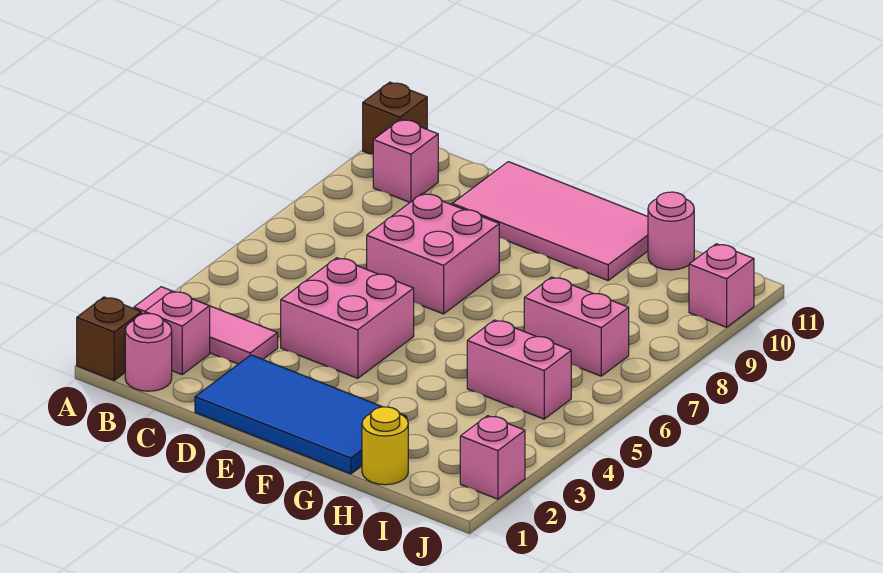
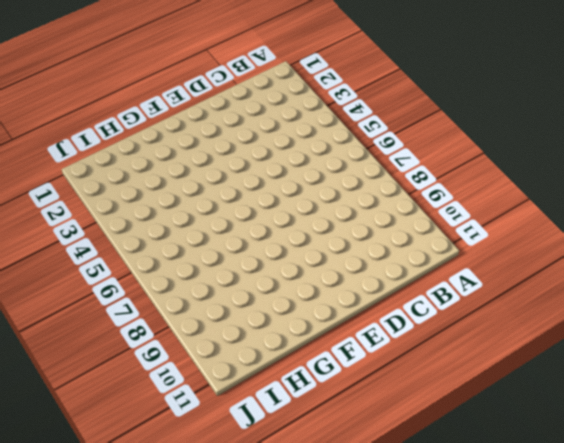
none -> brown 1x1 brick [77,297,141,380]
none -> pink 1x3 tile [134,287,278,364]
none -> brown 1x1 brick [363,82,427,154]

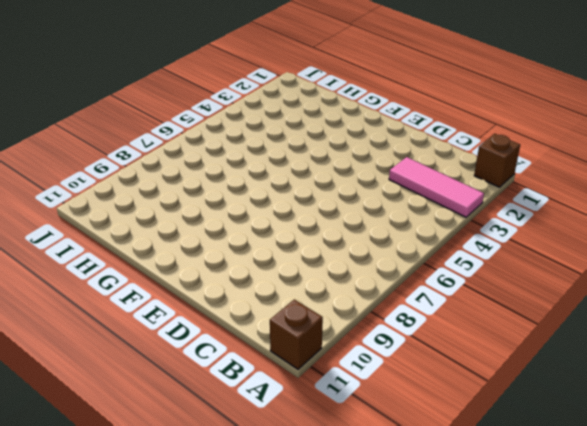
none -> pink 1x1 round brick [125,314,172,391]
none -> pink 1x1 brick [145,291,210,374]
none -> pink 1x1 brick [373,119,438,202]

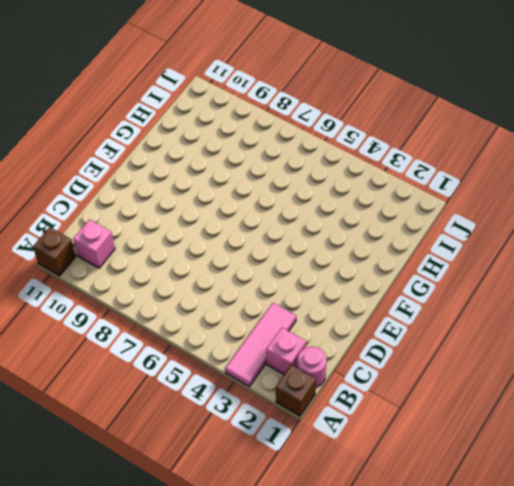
none -> blue 2x4 tile [195,355,407,474]
none -> pink 2x2 brick [281,258,414,378]
none -> pink 2x2 brick [367,193,499,314]

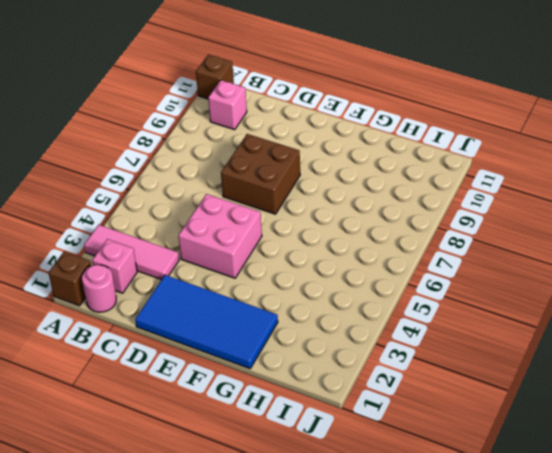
brown 2x2 brick [221,134,300,214] -> pink 2x2 brick [367,193,499,314]
none -> pink 2x4 tile [452,162,648,280]
none -> yellow 1x1 round brick [362,407,408,485]
none -> pink 1x2 brick [467,320,571,419]

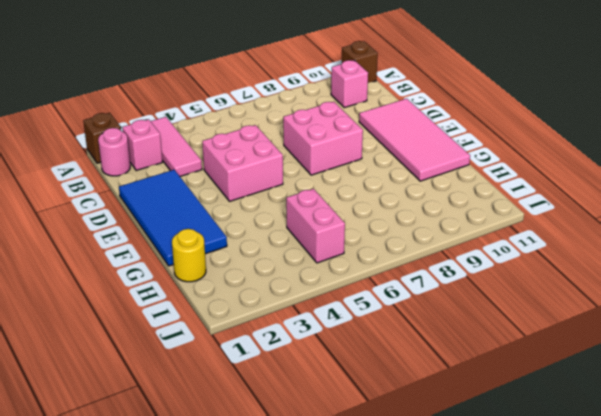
none -> pink 1x2 brick [524,277,629,376]
none -> pink 1x1 round brick [648,192,694,270]
none -> pink 1x1 brick [460,416,525,499]

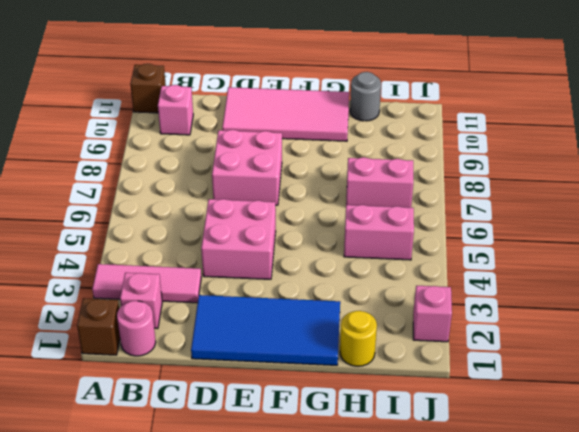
grey 1x1 round brick [350,72,381,121] -> pink 1x1 round brick [648,192,694,270]
none -> pink 1x1 brick [689,244,754,327]

